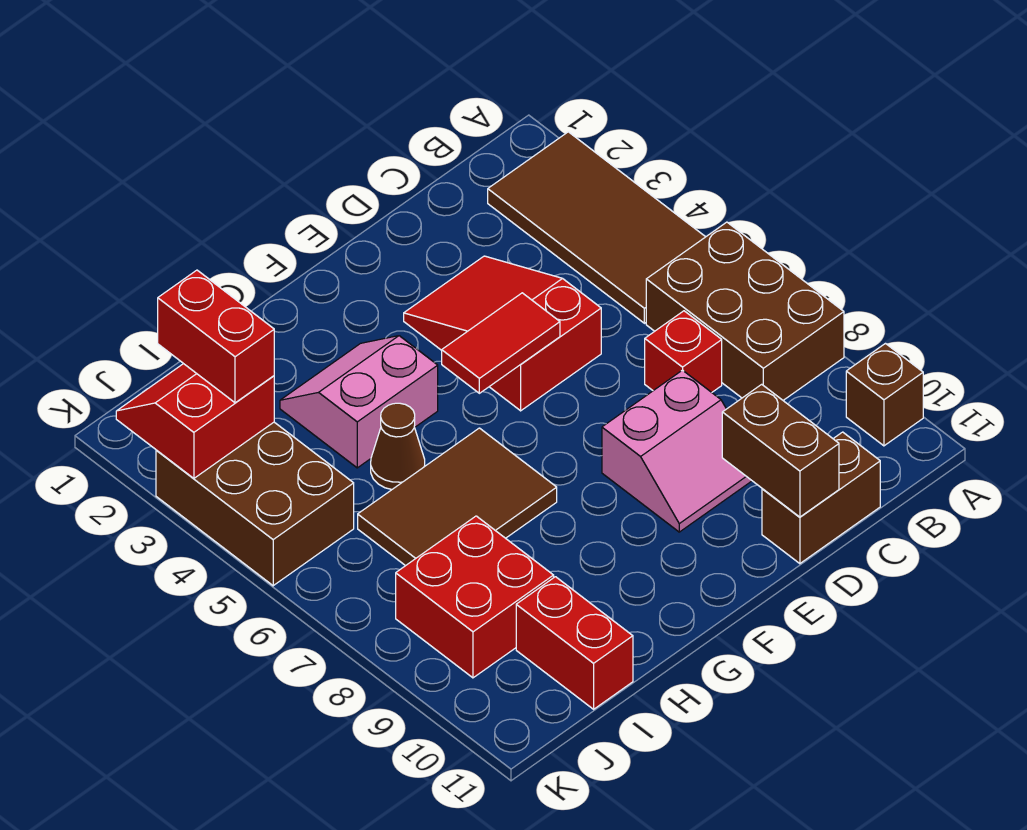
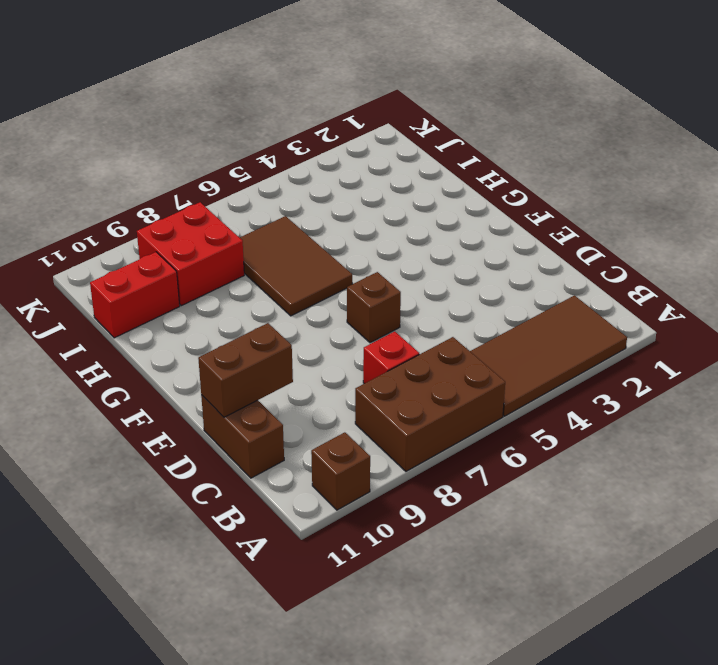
brown 1x1 brick [347,272,401,343] -> none
none -> red 2x3 slope [404,256,601,411]
none -> pink 2x2 slope [602,370,752,532]
none -> pink 2x2 slope [280,336,438,468]

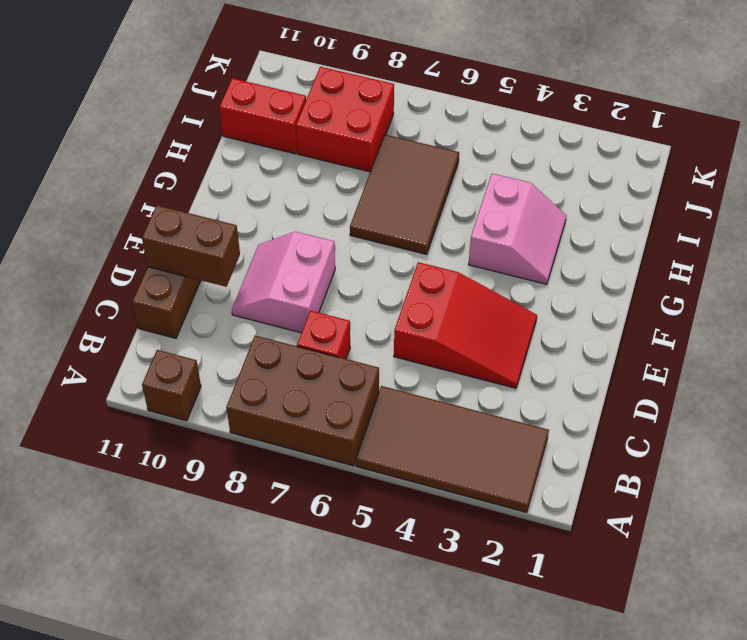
none -> brown 1x1 cone [371,403,425,489]
none -> brown 2x3 brick [156,422,354,586]
none -> red 1x2 tile [442,293,560,393]

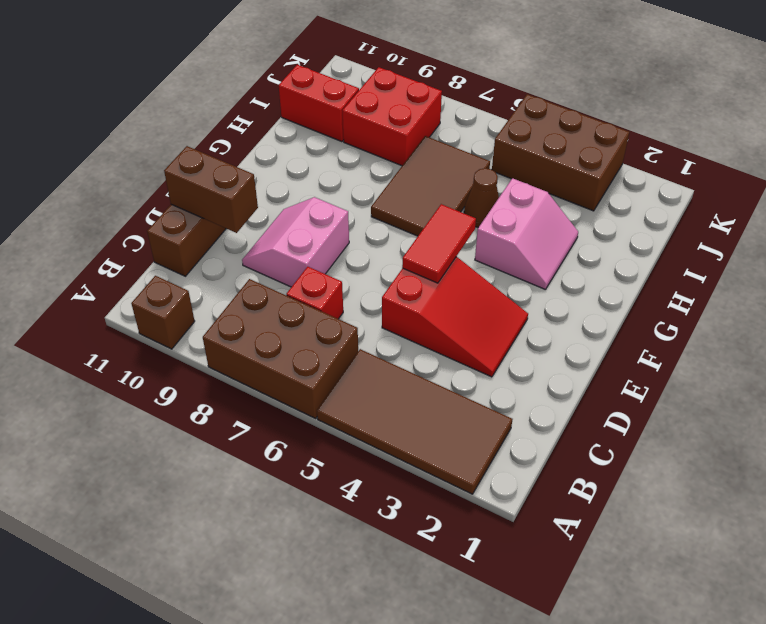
none -> red 2x2 slope [116,364,274,478]
none -> red 1x2 brick [158,270,274,403]

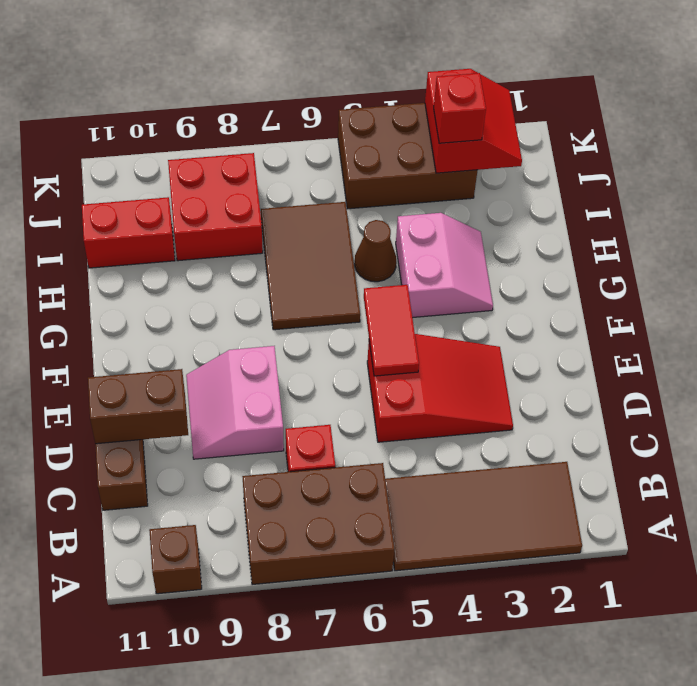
red 1x1 brick [434,73,486,143] -> red 1x2 brick [158,270,274,403]

